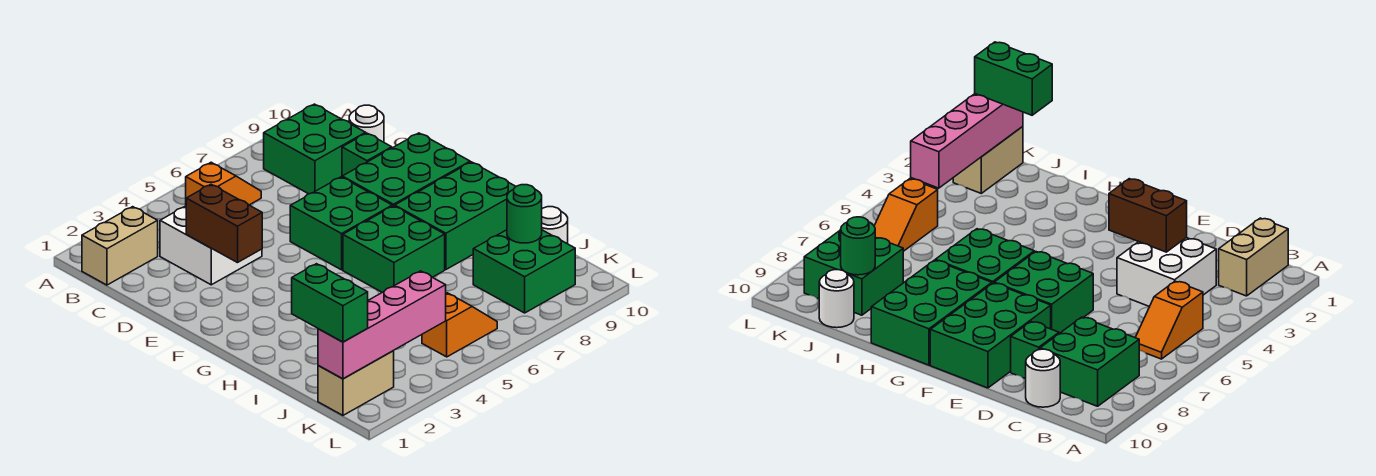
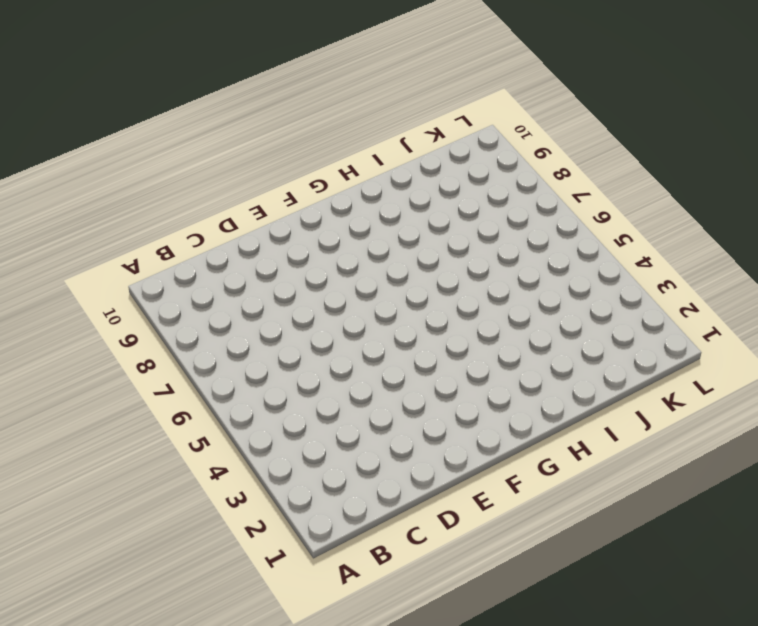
none -> tan 1x2 brick [82,207,158,285]
none -> orange 1x2 slope [186,162,261,205]
none -> green 2x2 brick [264,104,366,194]

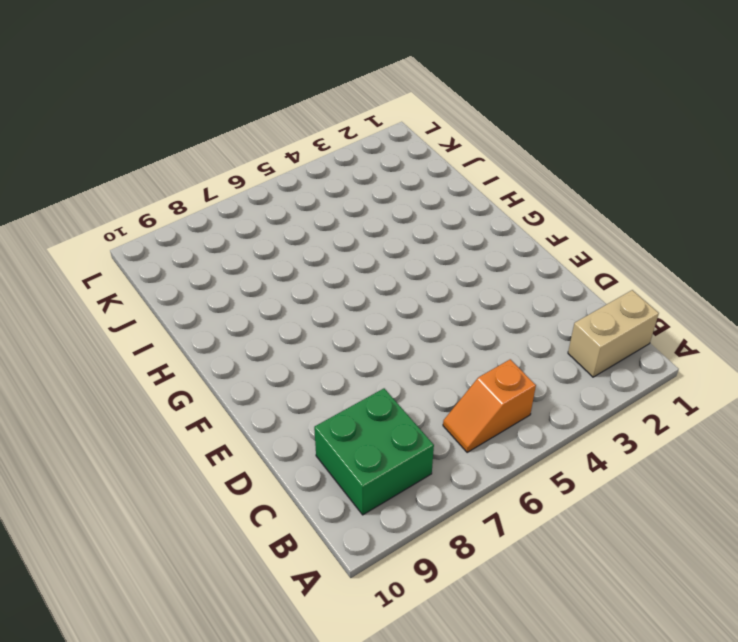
none -> white 2x2 brick [160,206,262,285]
none -> white 1x1 round brick [349,105,384,142]
none -> green 1x1 brick [342,133,392,176]

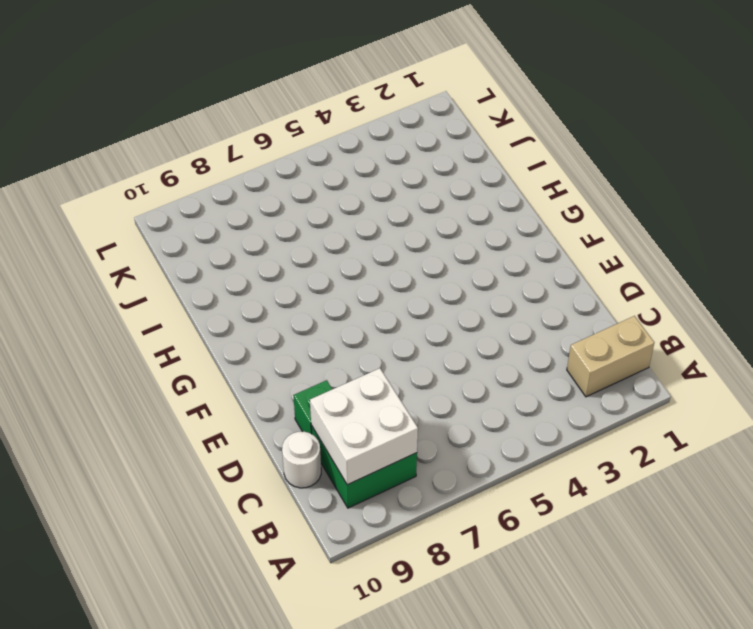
white 2x2 brick [310,368,418,485] -> white 2x2 brick moved to [160,206,262,285]
none -> orange 1x2 slope [186,162,261,205]
none -> green 2x2 brick [290,177,392,270]
none -> green 2x3 brick [342,133,470,206]

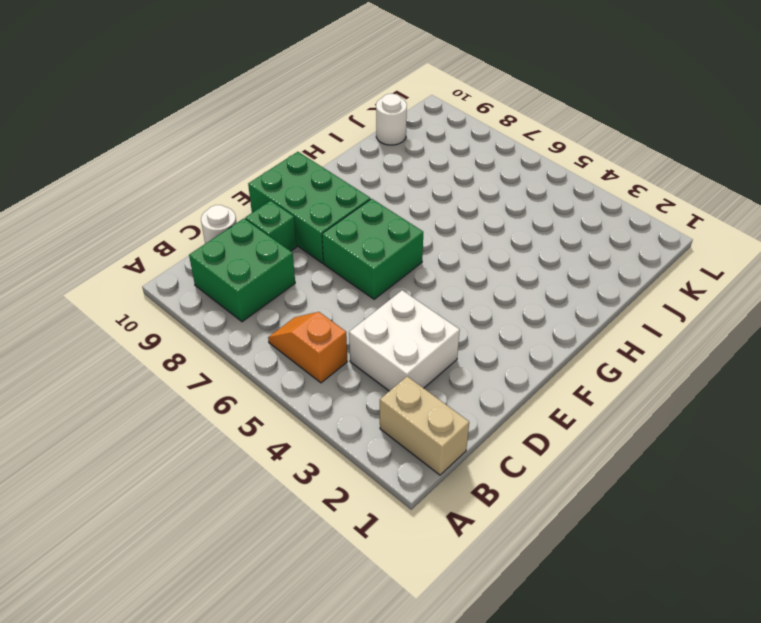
none -> green 2x2 brick [343,206,445,292]
none -> green 2x3 brick [395,162,516,269]
none -> green 2x2 brick [473,230,575,313]

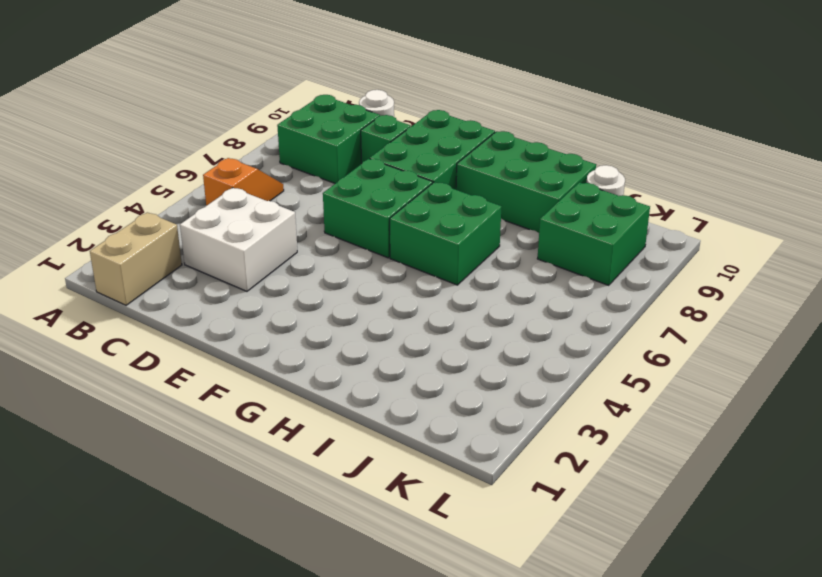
green 2x3 brick [456,131,596,233] -> green 2x3 brick turned to [395,162,516,269]
none -> tan 1x2 brick [318,351,394,415]
none -> orange 1x2 slope [422,293,497,357]
none -> brown 1x2 brick [186,184,262,263]

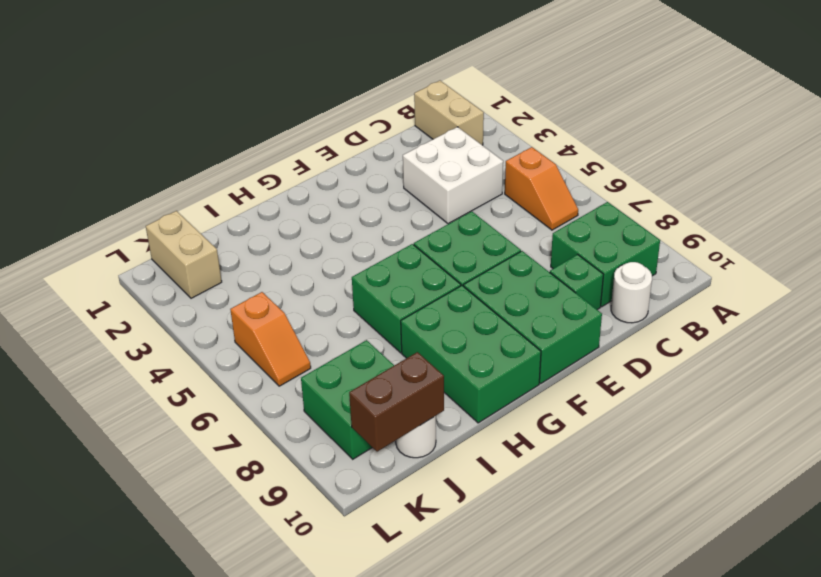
brown 1x2 brick [349,352,444,452] -> brown 1x2 brick moved to [186,184,262,263]
none -> green 1x1 round brick [507,185,542,243]
none -> pink 1x4 brick [318,271,446,379]
none -> green 1x2 brick [292,264,368,342]

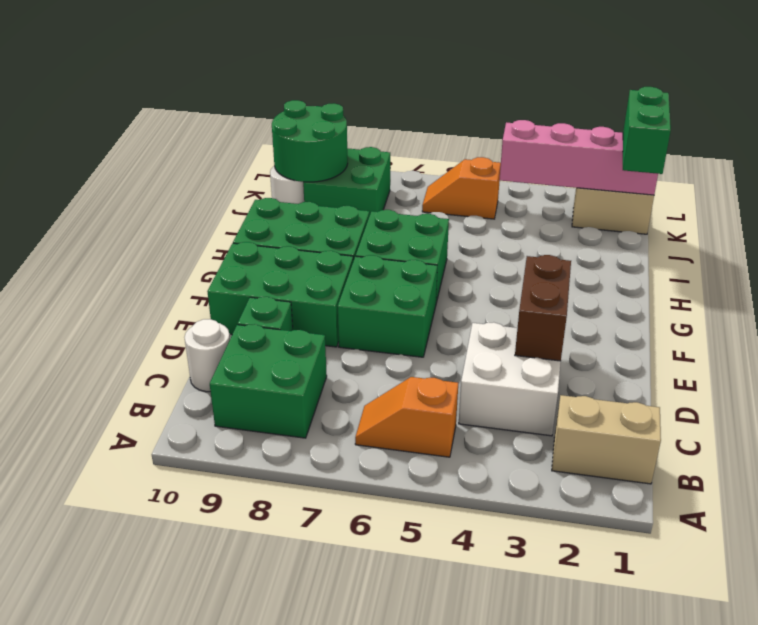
green 2x2 round brick [272,100,348,182] -> green 1x1 round brick [507,185,542,243]

